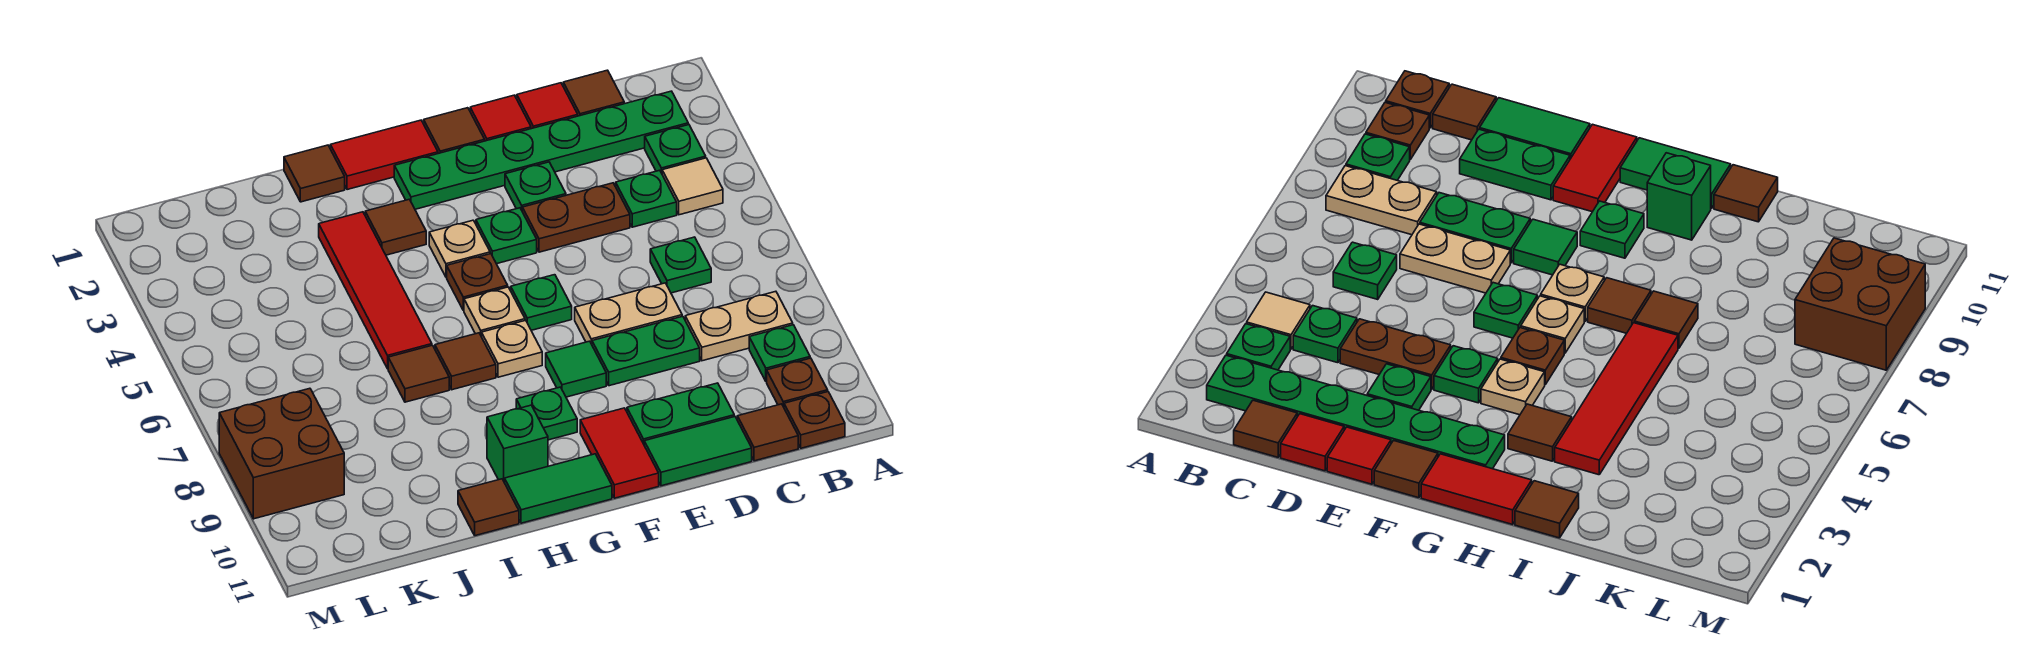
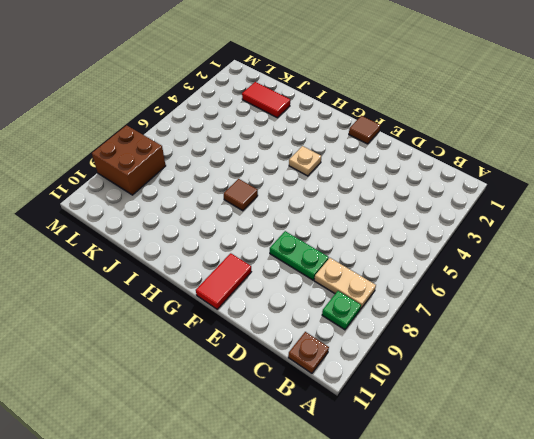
red 1x2 tile [242,82,290,118] -> red 1x2 tile moved to [330,120,438,190]
none -> green 1x6 plate [394,91,688,209]
none -> green 1x1 plate [645,125,706,173]
none -> tan 1x1 tile [662,158,723,215]
none -> brown 1x1 plate [767,358,828,407]

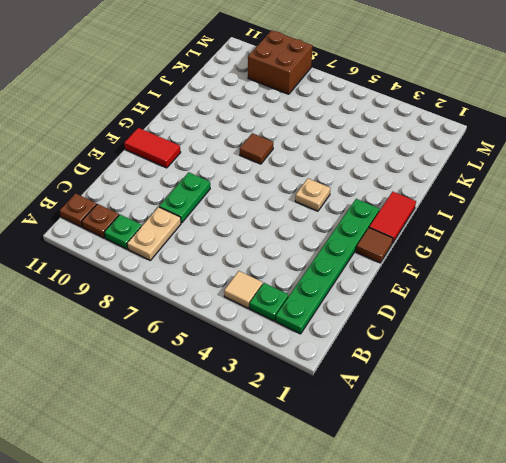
none -> brown 1x1 tile [563,70,624,116]
none -> green 1x1 plate [616,170,677,227]
none -> green 1x1 plate [650,237,711,293]
none -> brown 1x1 tile [737,404,798,461]

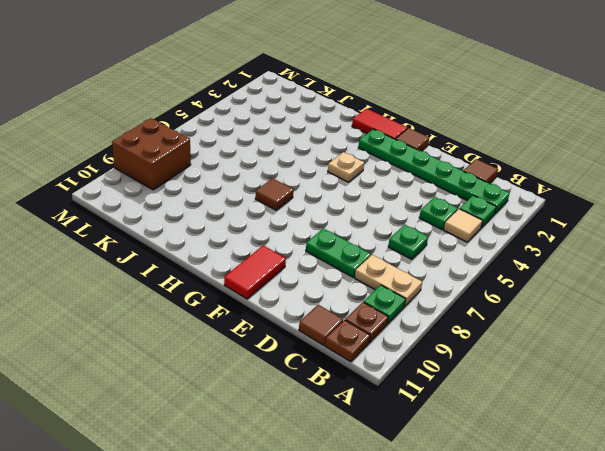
none -> red 1x1 tile [517,83,578,129]
none -> brown 1x2 plate [522,183,630,252]
none -> tan 1x2 plate [575,283,682,344]
none -> green 1x2 plate [627,383,734,444]

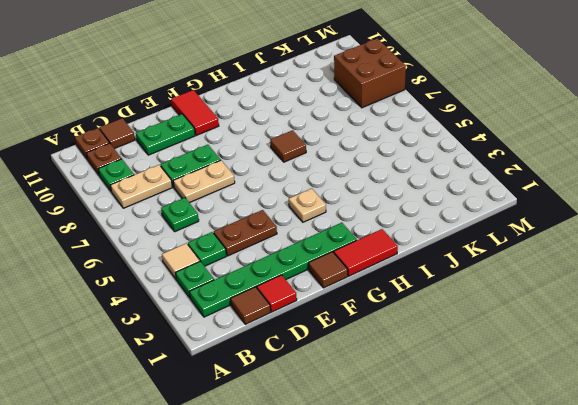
none -> green 1x2 tile [644,416,752,486]
none -> red 1x1 tile [470,95,531,141]
none -> green 1x1 plate [505,162,566,210]
none -> green 1x1 plate [476,208,537,264]

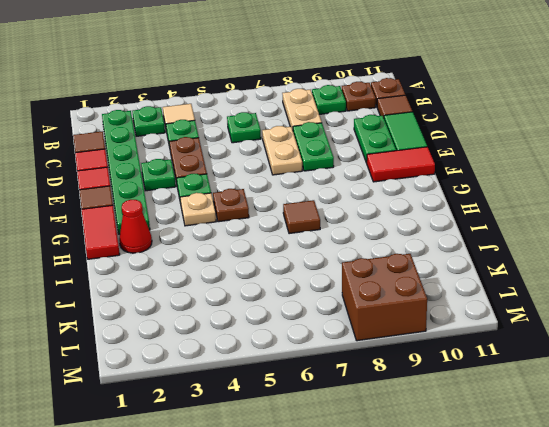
red 1x1 cone [119,200,152,253] -> none
none -> green 1x1 plate [511,275,572,330]
none -> green 1x1 tile [546,341,606,397]
none -> tan 1x1 plate [464,287,525,337]
none -> tan 1x1 plate [482,320,542,377]

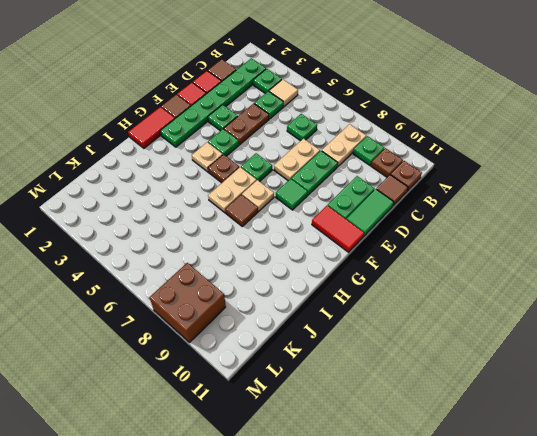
tan 1x2 plate [208,167,257,213] -> tan 1x1 plate [464,287,525,337]
none -> green 1x1 plate [516,387,577,440]
none -> green 1x2 tile [505,454,612,523]
none -> brown 1x1 tile [365,199,426,255]
none -> green 1x1 brick [487,405,548,483]

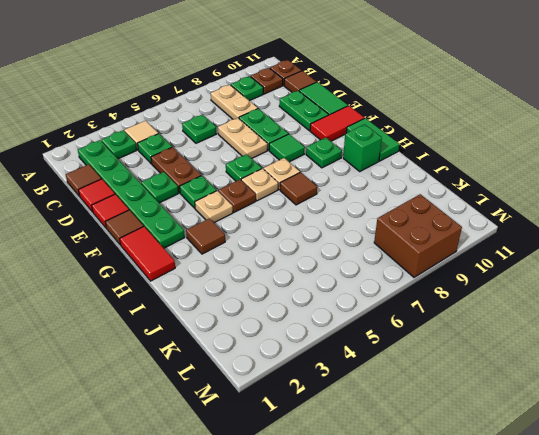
none -> brown 1x1 tile [284,145,345,202]
none -> red 1x4 tile [319,212,432,369]
none -> brown 1x1 tile [388,345,449,402]
none -> brown 1x1 tile [458,479,519,536]

